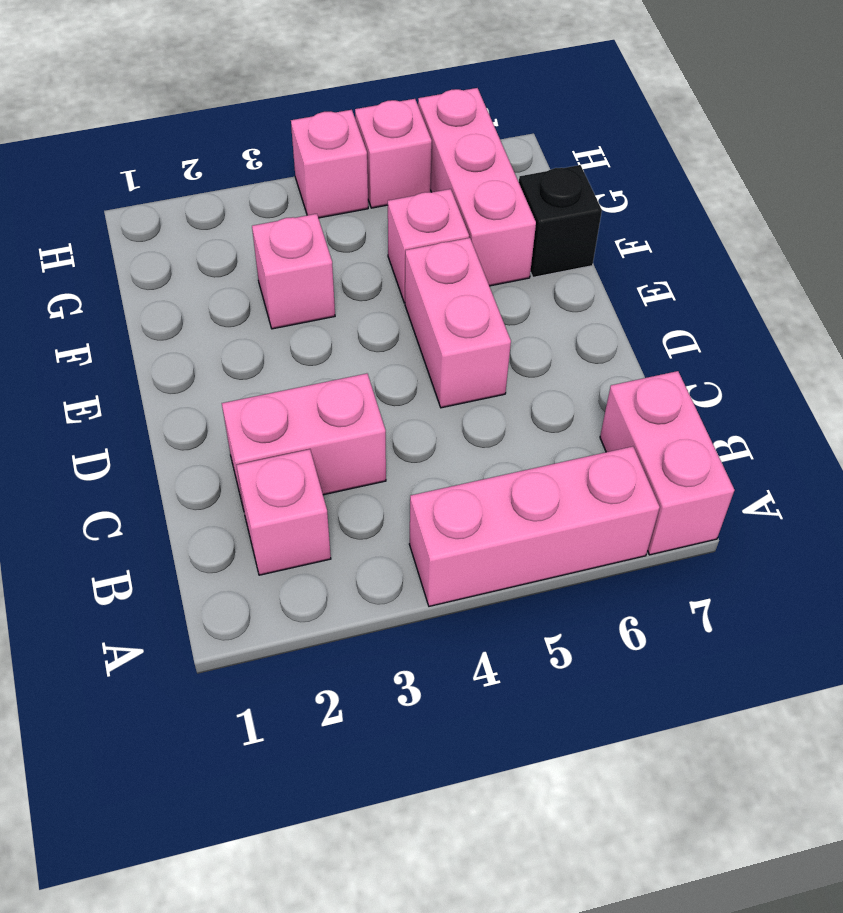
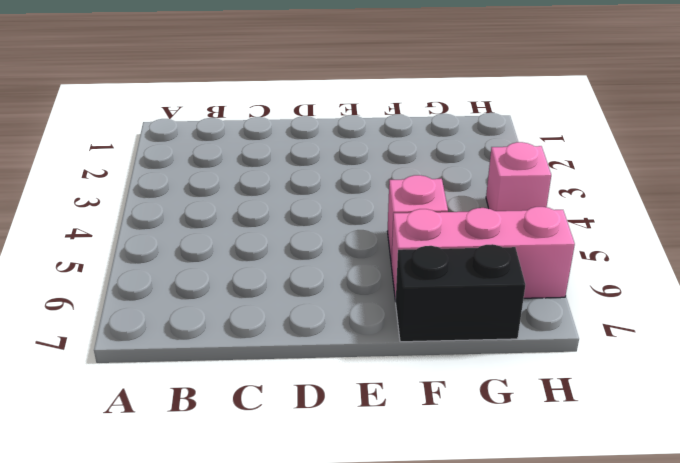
black 1x2 brick [396,244,525,342] -> black 1x1 brick [519,165,602,277]
none -> pink 1x3 brick [409,446,660,606]
none -> pink 1x2 brick [600,371,735,555]

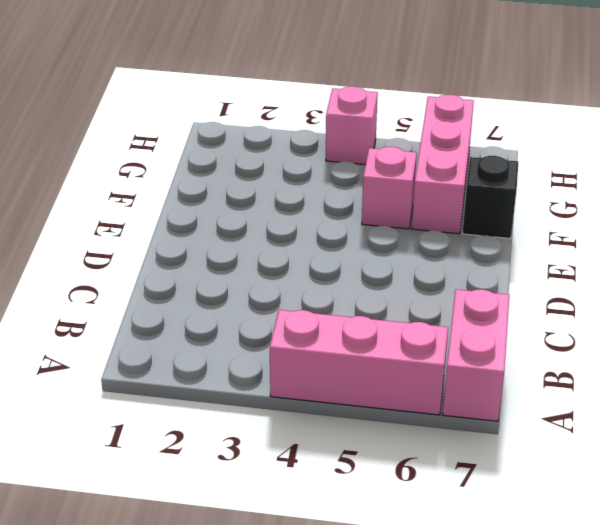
none -> pink 1x1 brick [236,449,331,575]
none -> pink 1x2 brick [222,374,386,510]

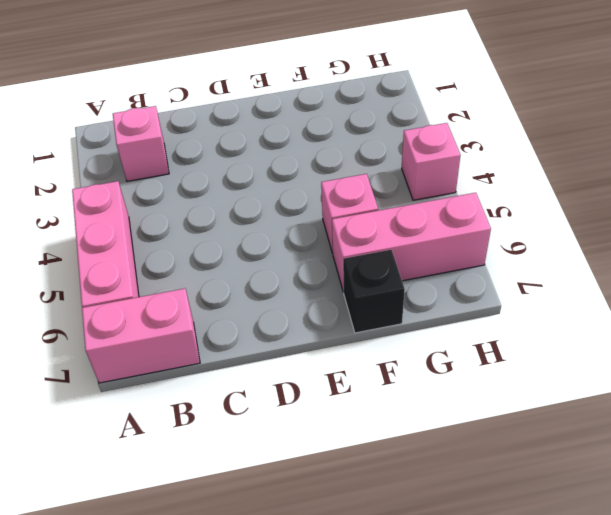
none -> pink 1x2 brick [222,374,386,510]
none -> pink 1x2 brick [405,238,511,408]

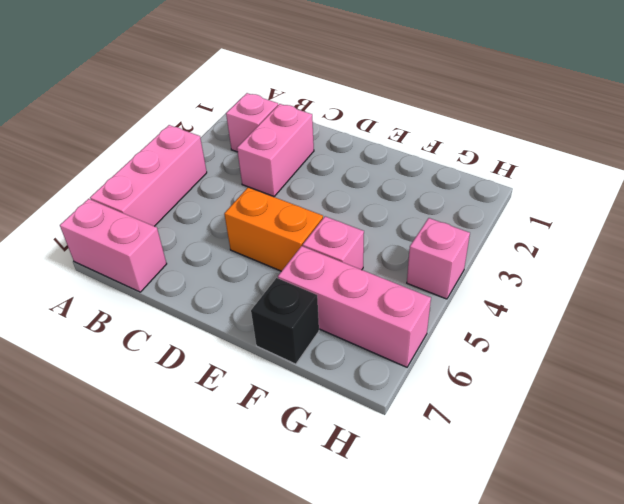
orange 1x2 brick [224,187,323,271] -> pink 1x2 brick [405,238,511,408]
none -> pink 1x1 brick [252,214,335,329]
none -> pink 1x1 brick [355,99,432,208]

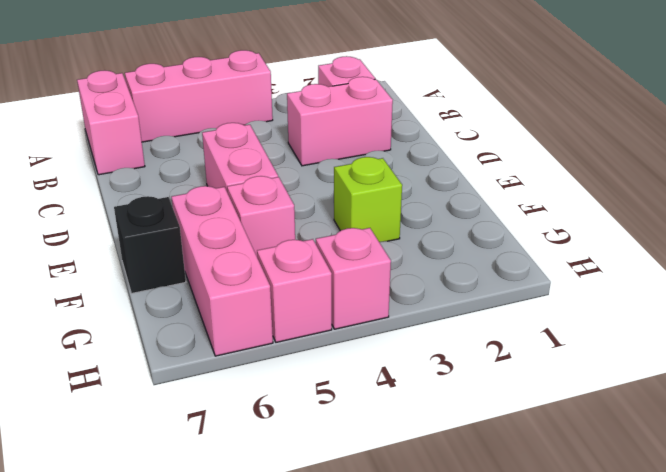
lime 1x1 brick [334,157,402,242] -> pink 1x1 brick [252,214,335,329]

